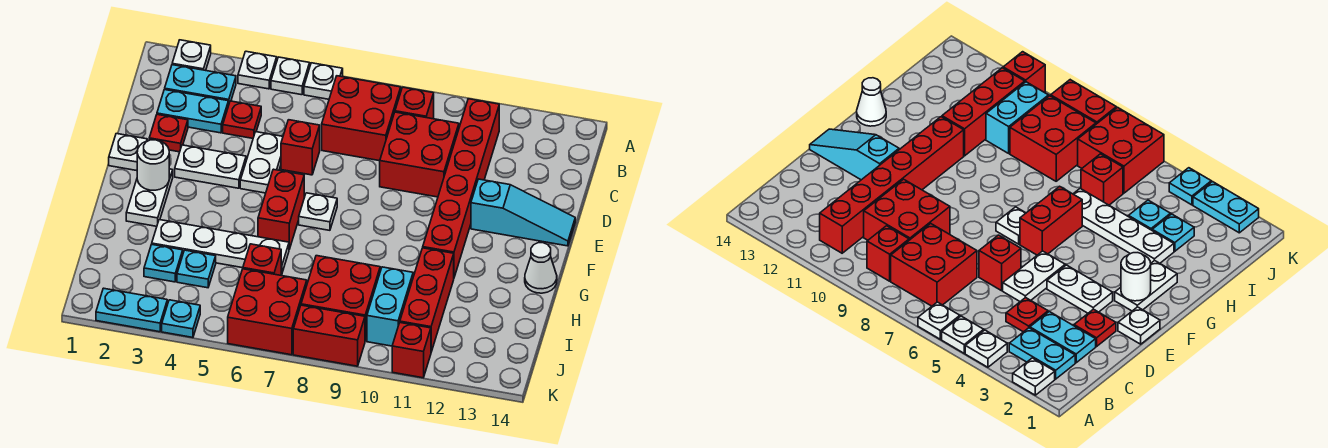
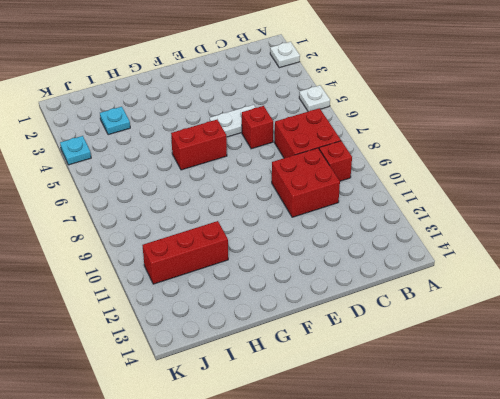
none -> white 1x1 plate [238,51,277,89]
none -> white 1x1 plate [304,63,343,99]
none -> cyan 1x2 plate [165,65,236,106]
none -> red 1x6 brick [423,99,499,277]

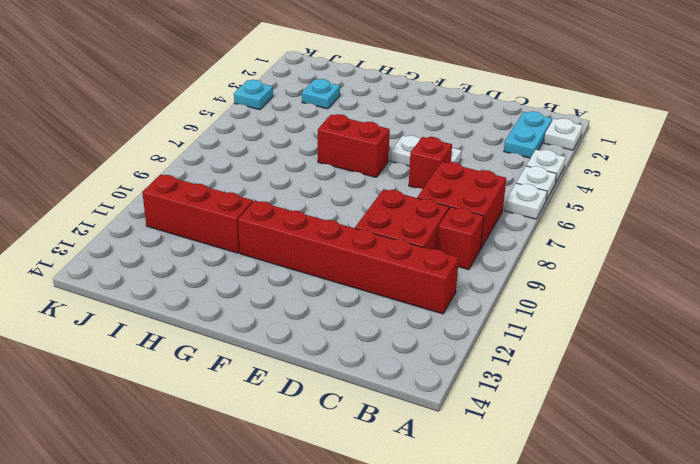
none -> cyan 1x2 plate [157,90,228,133]
none -> red 1x1 plate [223,101,261,138]
none -> red 1x1 plate [149,114,188,152]
none -> white 1x1 plate [109,134,147,171]

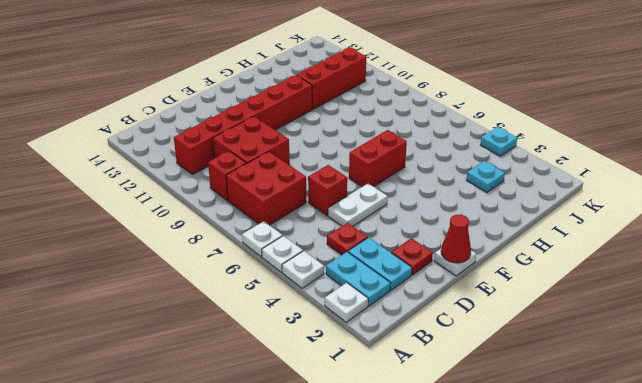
red 1x1 cone [441,215,471,263] -> none
none -> white 1x2 plate [175,145,246,188]
none -> cyan 1x3 slope [471,179,575,246]
none -> white 1x2 plate [126,169,173,226]
none -> white 1x1 plate [299,193,337,230]

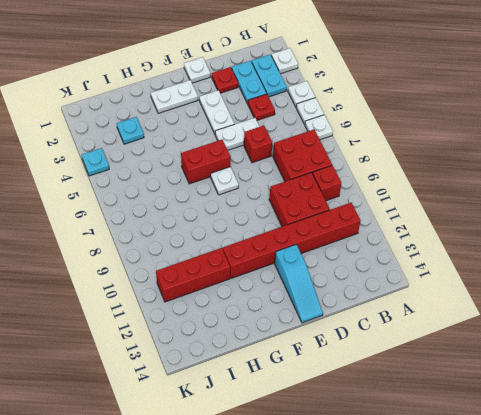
none -> white 1x1 cone [525,243,557,293]
none -> white 1x4 plate [152,220,289,274]
none -> cyan 1x1 plate [177,250,216,288]
none -> red 1x1 brick [243,244,281,275]

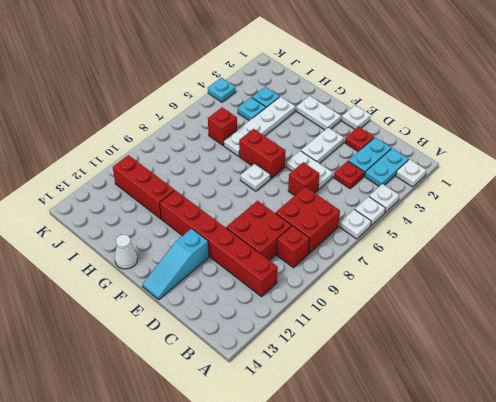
none -> red 2x2 brick [301,256,380,341]
none -> cyan 1x2 brick [367,267,413,346]
none -> red 2x2 brick [228,269,307,355]
none -> cyan 1x2 plate [96,288,167,332]

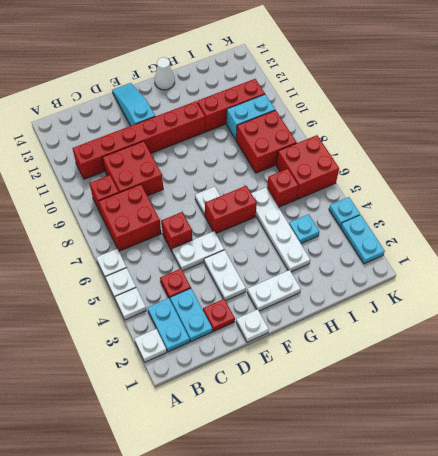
none -> cyan 1x1 plate [144,244,183,282]
none -> red 1x2 brick [293,305,365,366]
none -> red 1x1 brick [392,323,431,378]
none -> white 1x1 round brick [137,140,169,190]

